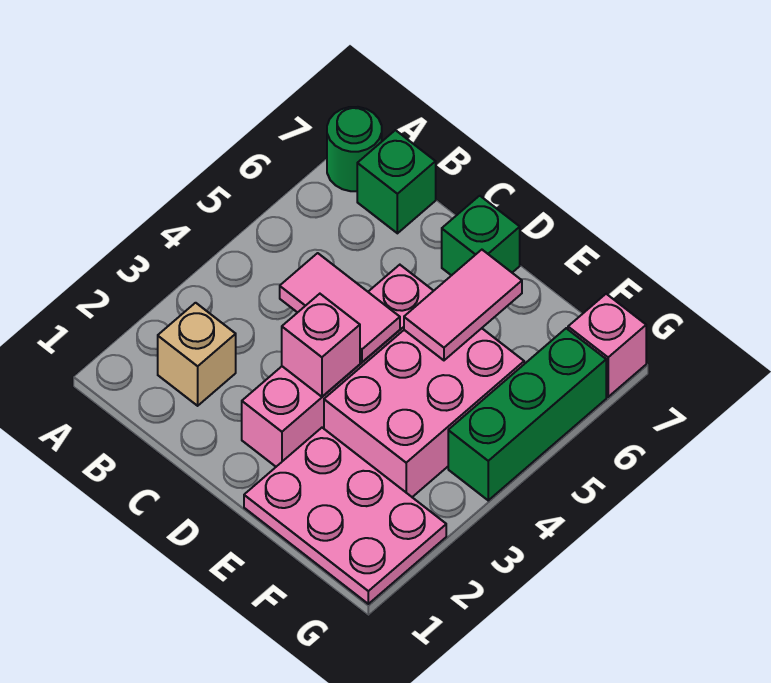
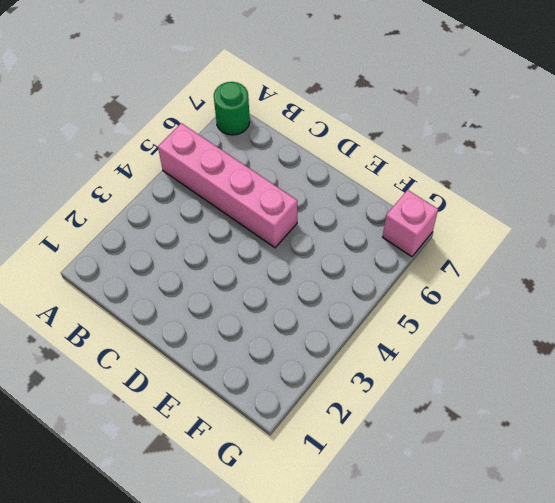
pink 1x4 brick [158,123,298,248] -> pink 1x4 brick turned to [242,265,433,467]
none -> tan 1x1 brick [158,303,236,406]
none -> green 1x1 brick [357,130,436,233]
none -> green 1x1 brick [442,196,520,276]

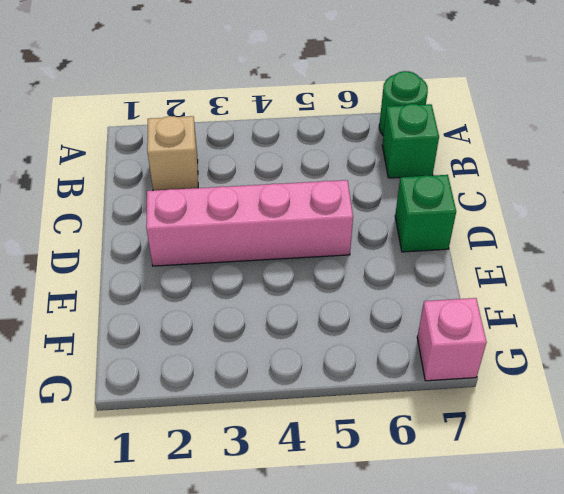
none -> pink 2x3 plate [244,428,446,604]
none -> pink 2x3 brick [324,328,524,497]
none -> green 1x3 brick [448,328,606,500]

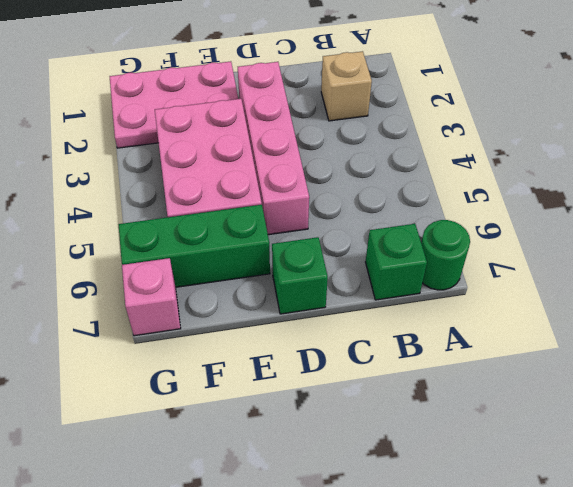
green 1x3 brick [118,205,270,287] -> green 1x3 brick turned to [448,328,606,500]
none -> pink 1x2 tile [280,253,400,362]
none -> pink 1x1 brick [282,294,360,397]
none -> pink 1x2 tile [404,250,522,360]

